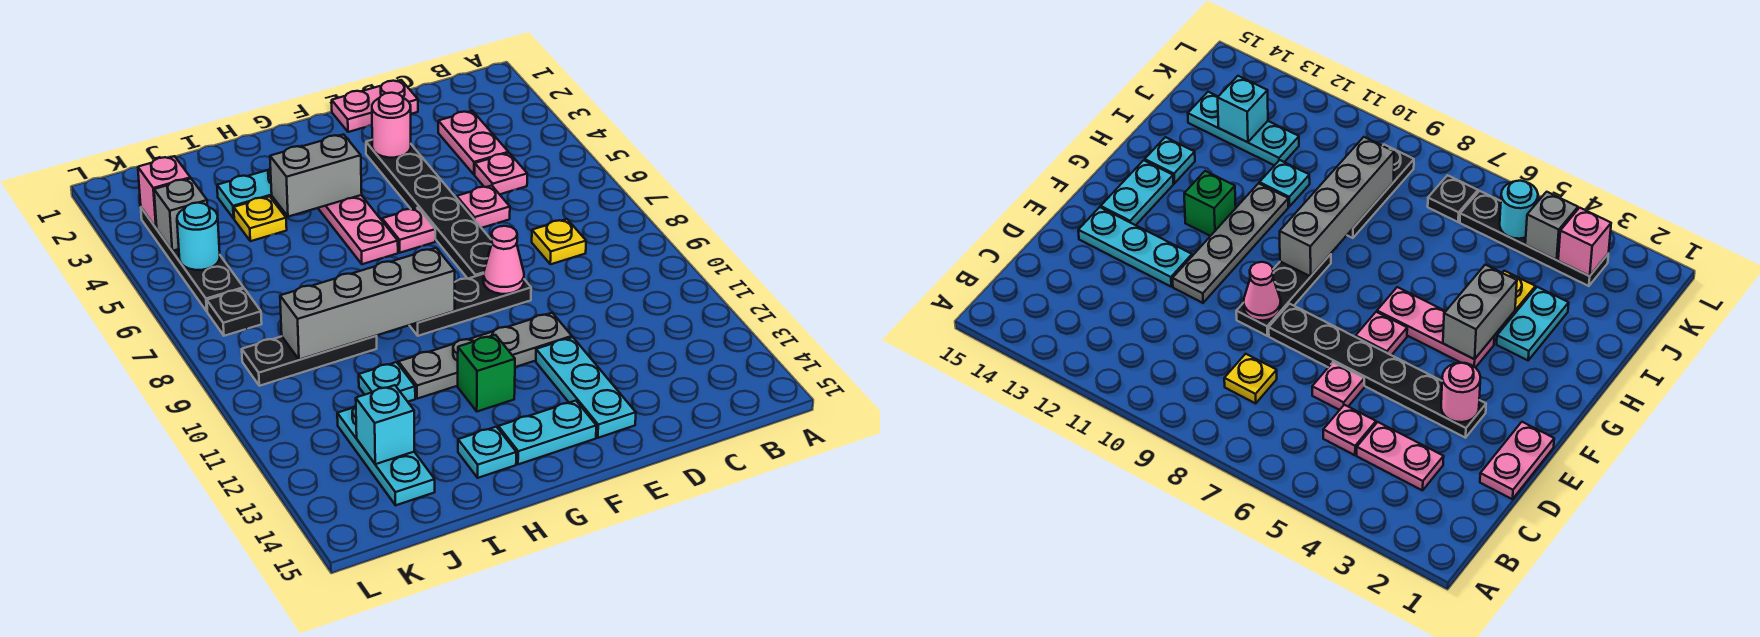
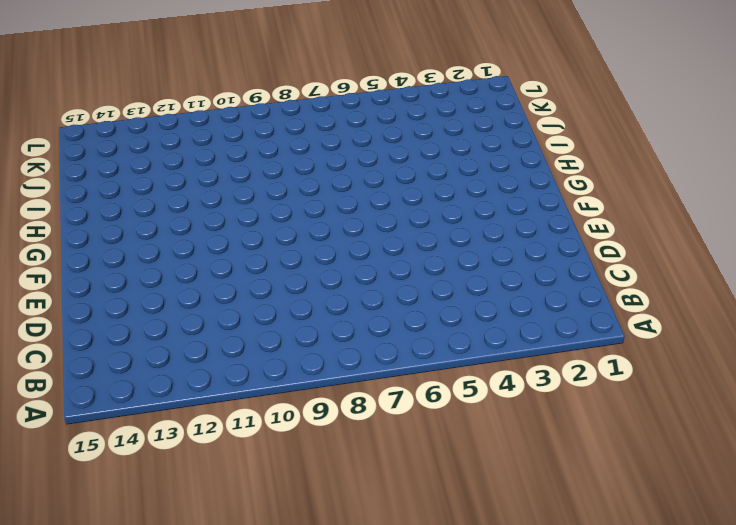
none -> pink 1x2 plate [438,111,508,175]
none -> pink 1x1 plate [475,153,527,194]
none -> yellow 1x1 plate [532,219,586,264]

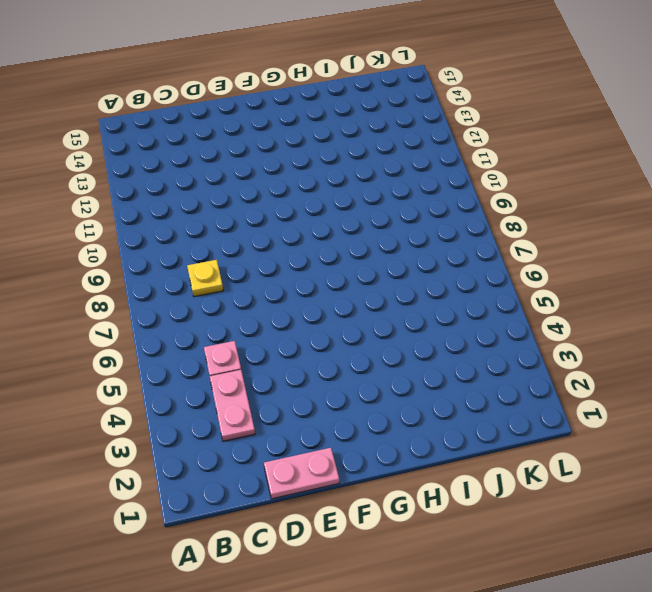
none -> pink 1x1 plate [457,186,510,228]
none -> black 1x6 plate [366,140,492,279]
none -> black 1x3 plate [409,274,531,336]

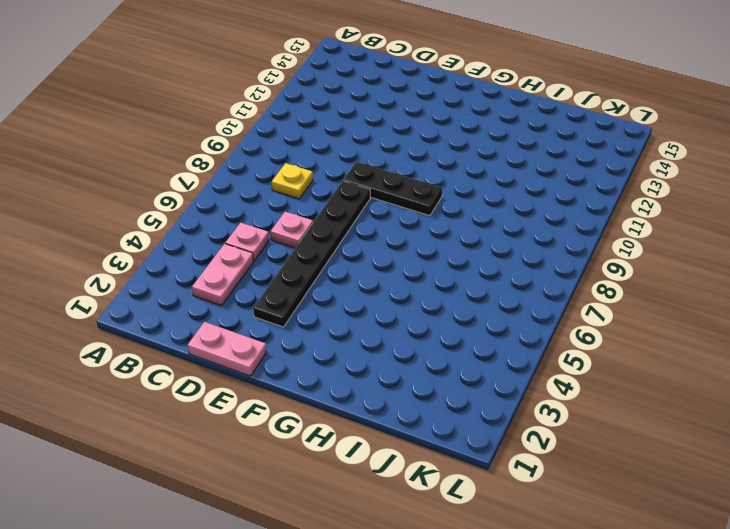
none -> grey 1x4 plate [399,313,572,399]
none -> cyan 1x3 plate [536,337,636,438]
none -> pink 1x1 plate [382,208,435,253]

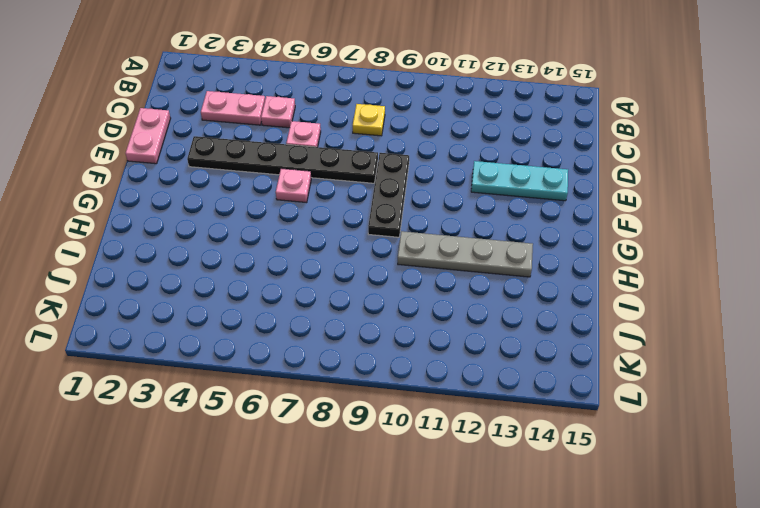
grey 1x4 plate [398,231,533,277] -> grey 1x4 plate turned to [399,313,572,399]
none -> cyan 1x2 plate [498,401,596,464]
none -> pink 1x3 plate [318,195,398,264]
none -> green 1x1 brick [458,335,515,411]

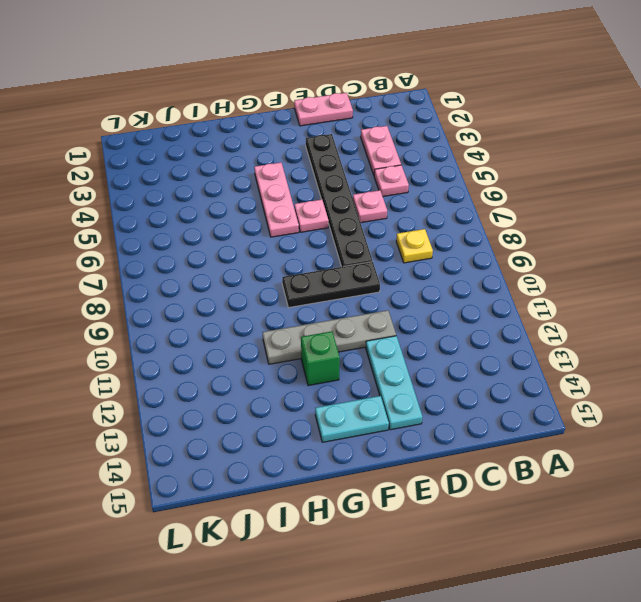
none -> cyan 1x2 plate [217,168,279,218]
none -> cyan 1x1 plate [458,427,516,478]
none -> yellow 1x1 plate [234,196,287,241]

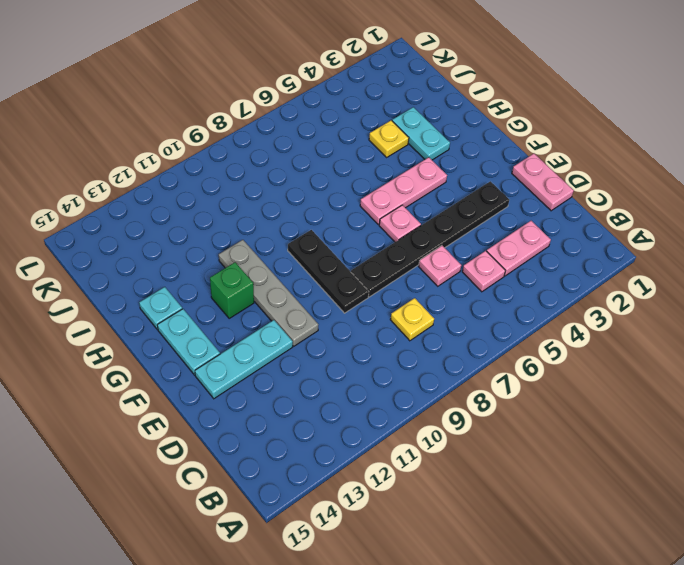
none -> black 1x3 plate [242,336,377,386]
none -> cyan 1x1 plate [359,362,415,402]
none -> cyan 1x3 plate [337,406,435,505]

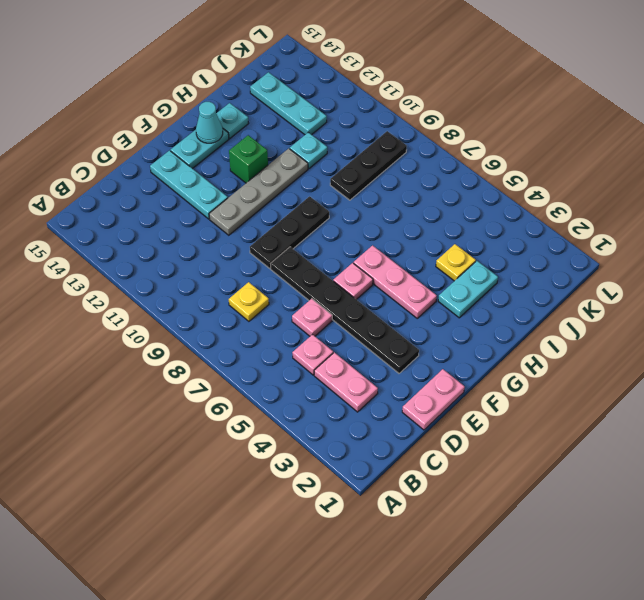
cyan 1x1 cone [196,102,223,143] -> none
none -> black 1x4 plate [141,208,244,311]
none -> black 1x1 plate [207,289,262,336]
none -> pink 1x1 round brick [372,93,411,158]

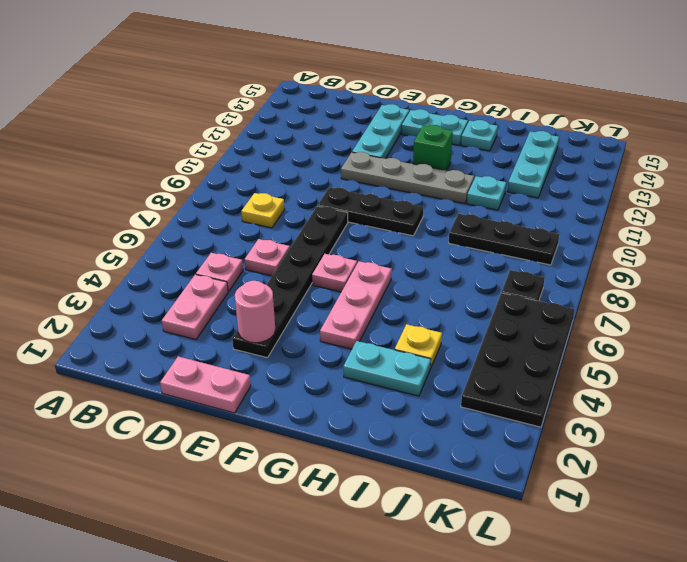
black 2x4 plate [461,293,575,427] -> black 1x4 plate [141,208,244,311]
none -> pink 1x1 cone [484,226,524,294]
none -> grey 1x2 brick [270,134,362,217]
none -> grey 1x4 brick [280,248,455,360]

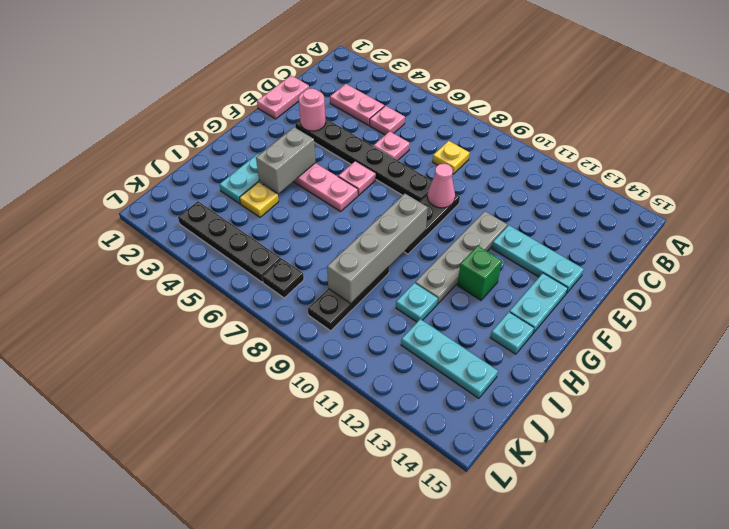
none -> cyan 1x1 brick [356,385,414,464]
none -> pink 1x1 brick [138,156,190,228]
none -> grey 1x1 brick [154,179,207,251]

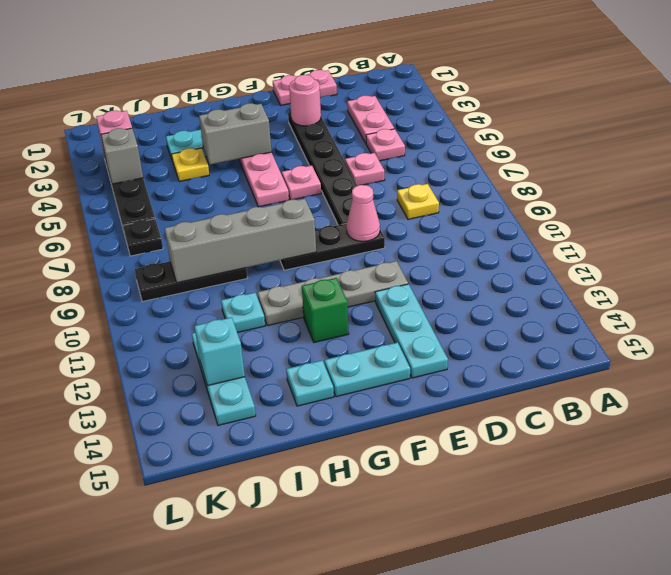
none -> cyan 1x1 round brick [177,203,220,270]

